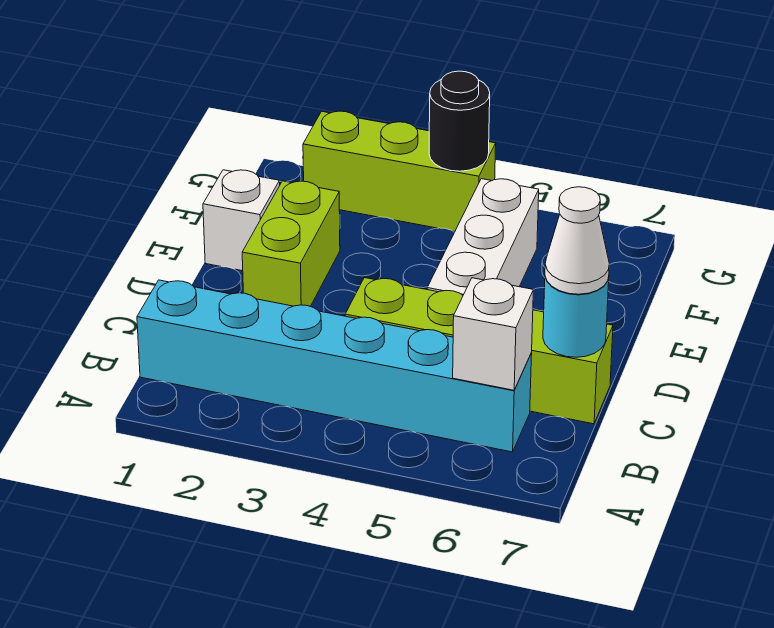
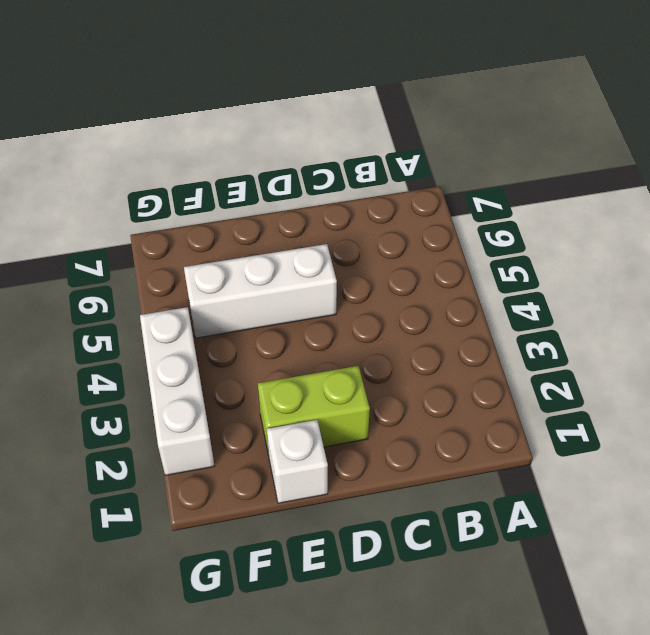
white 1x3 brick [140,307,215,475] -> lime 1x3 brick [303,111,496,231]
none -> cyan 1x6 brick [137,280,532,452]
none -> lime 1x4 brick [345,278,613,424]

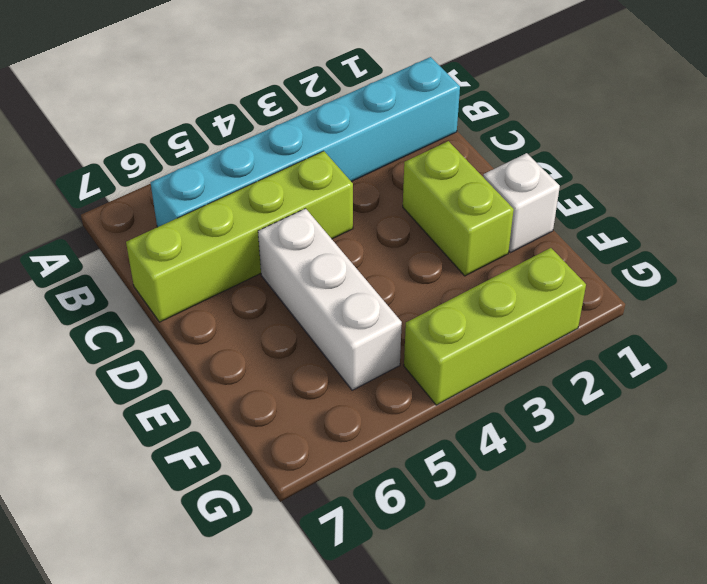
none -> white 1x1 brick [453,278,533,390]
none -> cyan 1x1 round brick [543,277,609,357]

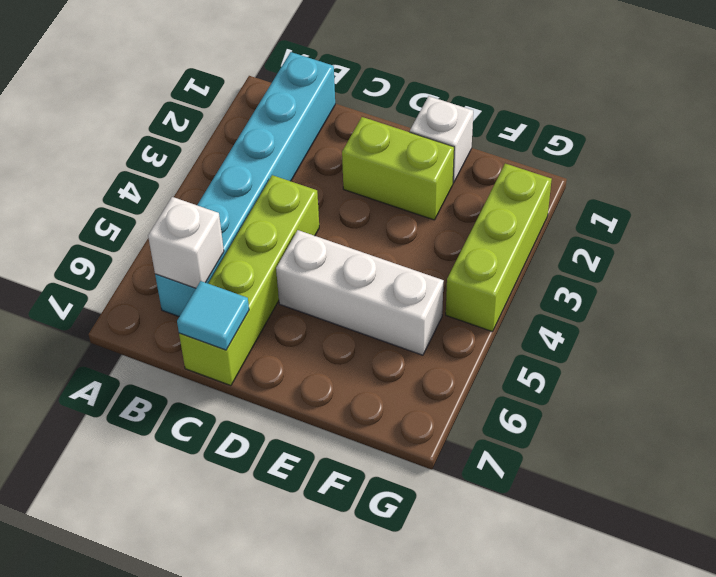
cyan 1x1 tile [177,281,249,350] -> cyan 1x1 round brick [543,277,609,357]
none -> black 1x1 round brick [429,71,490,171]
none -> white 1x1 cone [545,187,609,294]

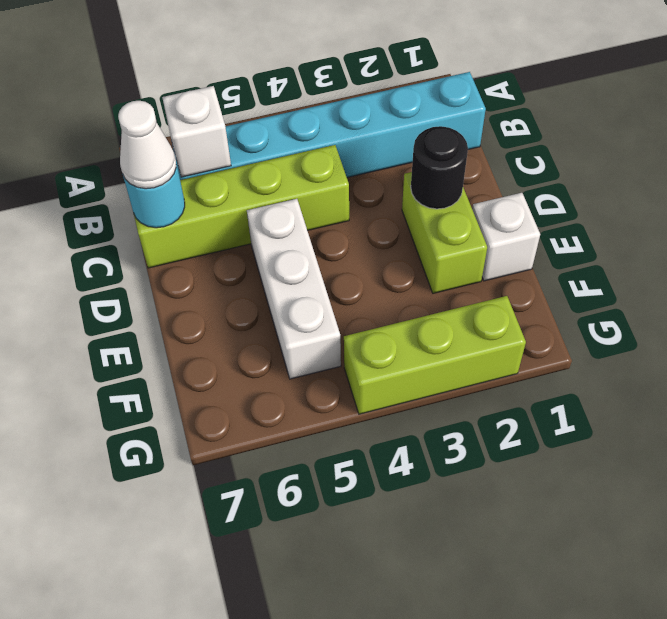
black 1x1 round brick [411,126,468,209] -> black 1x1 round brick moved to [429,71,490,171]

